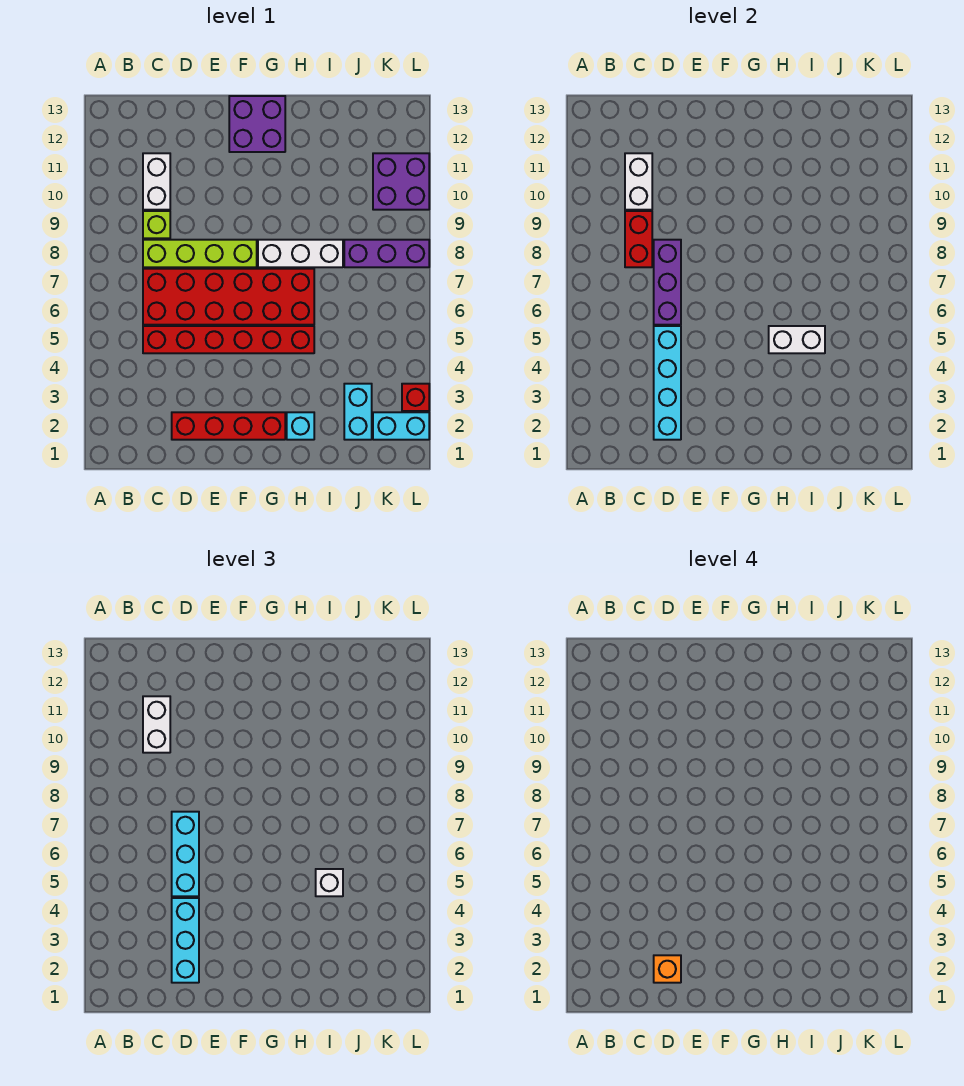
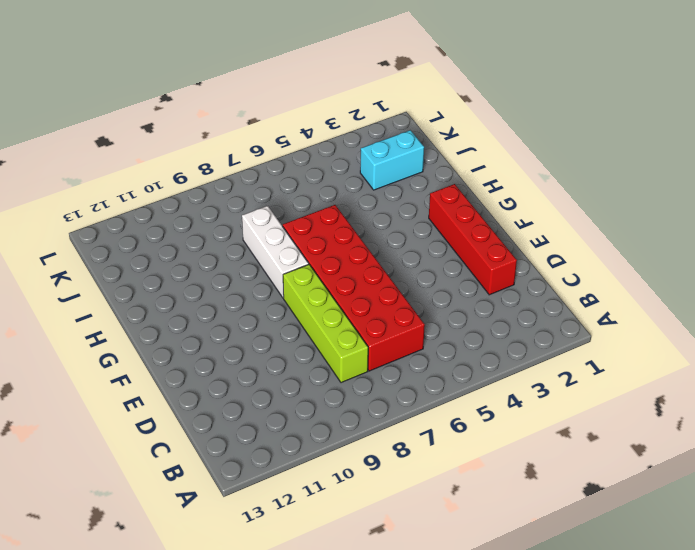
none -> red 1x6 brick [143,326,314,353]
none -> lime 1x1 brick [143,211,170,238]
none -> white 1x2 brick [143,153,170,210]

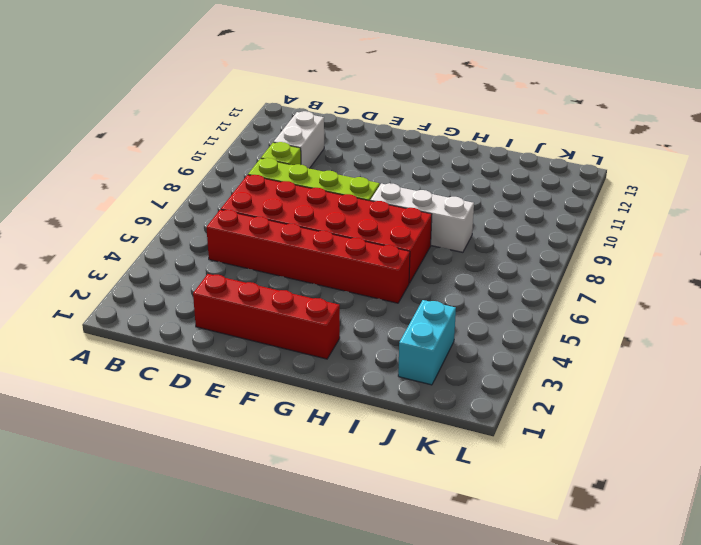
none -> purple 2x2 brick [229,96,285,152]
none -> cyan 1x1 brick [287,412,314,440]
none -> purple 1x3 brick [344,240,429,267]

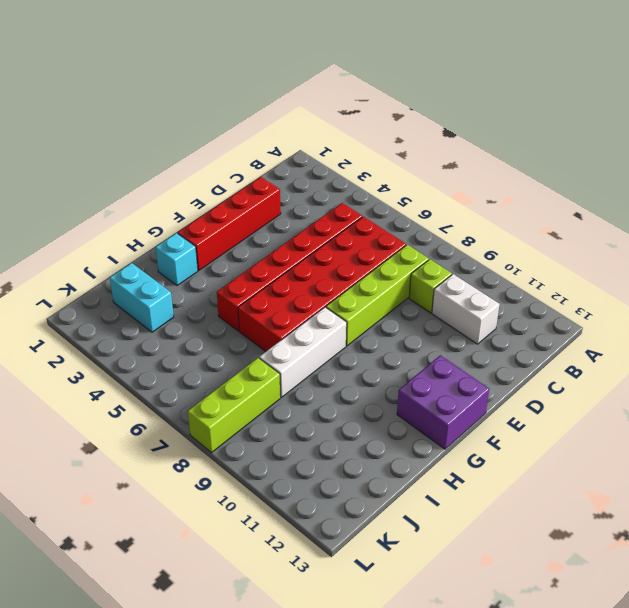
lime 1x3 brick [188,358,281,452] -> purple 1x3 brick [344,240,429,267]
none -> cyan 1x2 brick [373,412,429,440]
none -> purple 2x2 brick [373,153,429,210]
none -> red 1x1 brick [402,384,429,411]

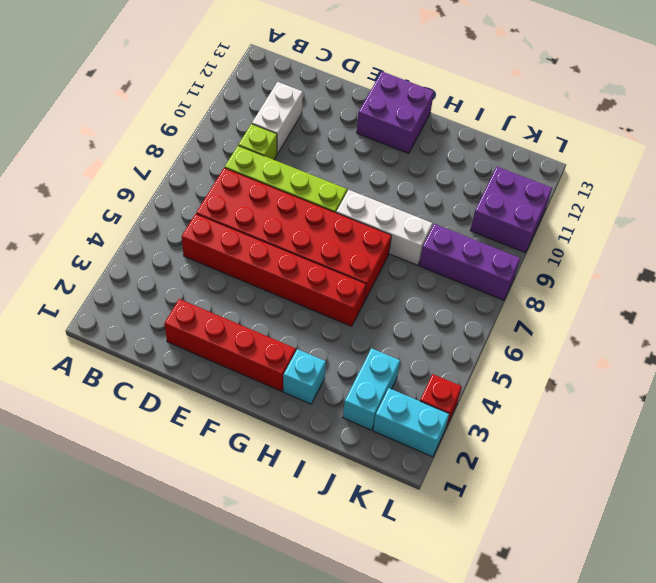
none -> red 1x2 brick [625,211,652,267]
none -> white 1x2 brick [625,153,652,210]
none -> cyan 1x4 brick [654,326,681,440]

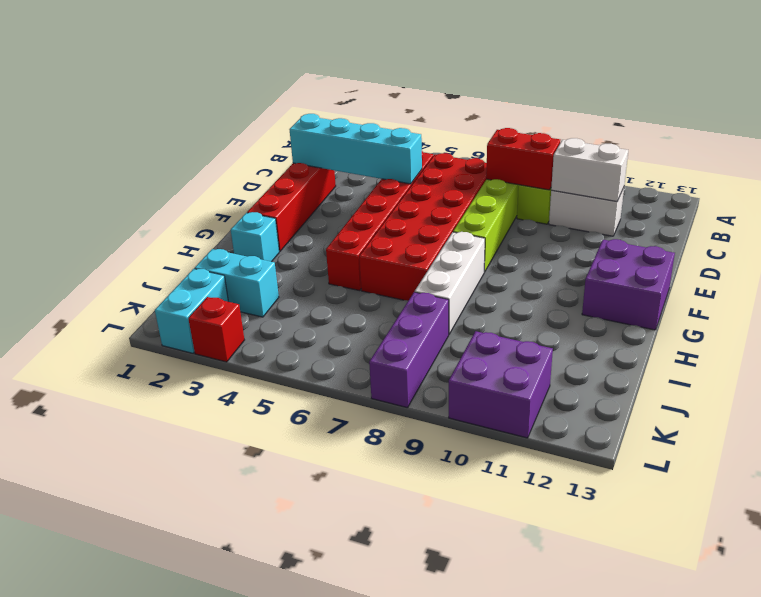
none -> purple 1x3 brick [654,240,681,325]
none -> white 1x2 brick [769,326,825,353]
none -> white 1x2 brick [143,696,170,753]

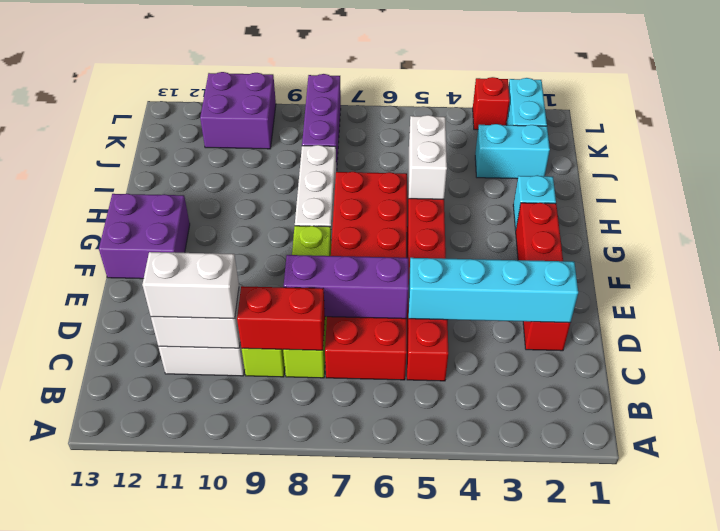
none -> cyan 1x3 brick [172,898,199,983]
none -> cyan 1x3 brick [172,812,199,896]
none -> white 1x1 brick [316,869,343,896]

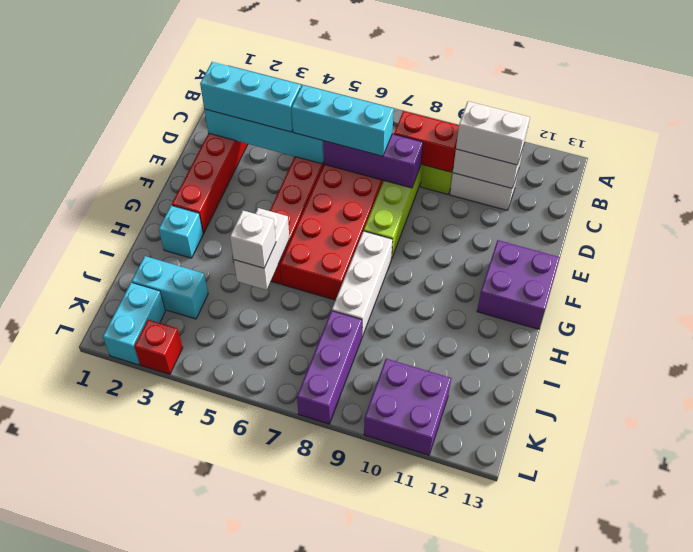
none -> orange 1x1 brick [654,955,681,983]

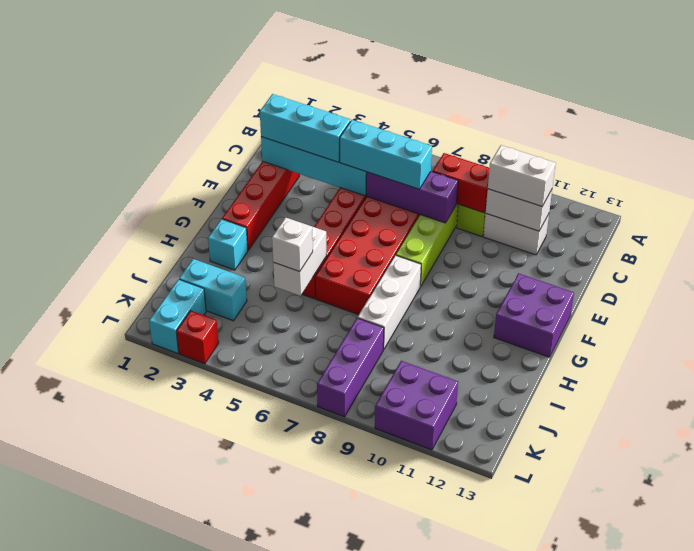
none -> orange 1x1 brick [654,955,681,983]

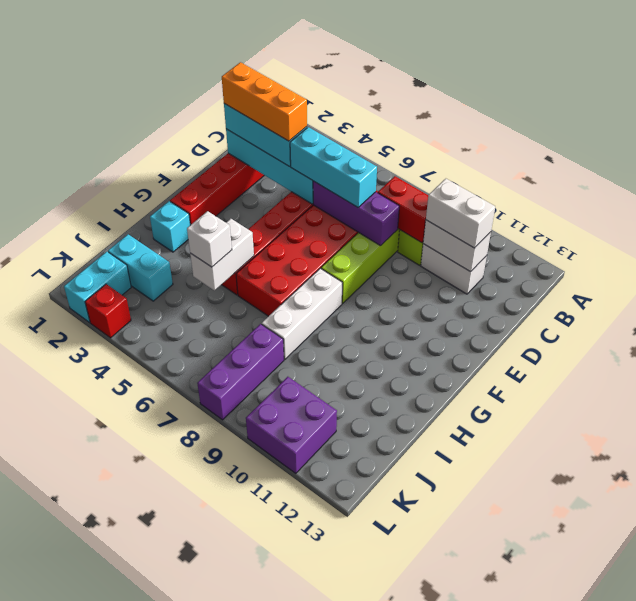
orange 1x3 brick [222,62,307,141] -> orange 1x1 brick [654,955,681,983]
none -> purple 2x2 brick [229,96,285,152]

